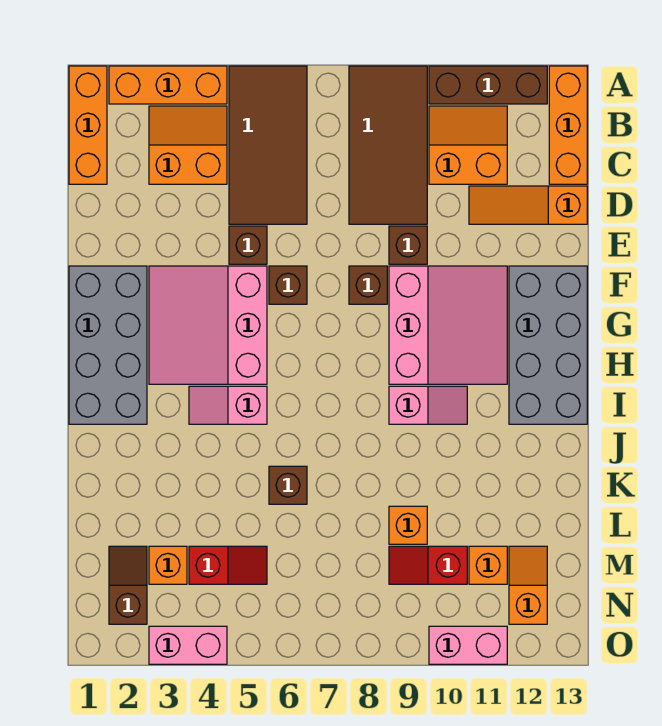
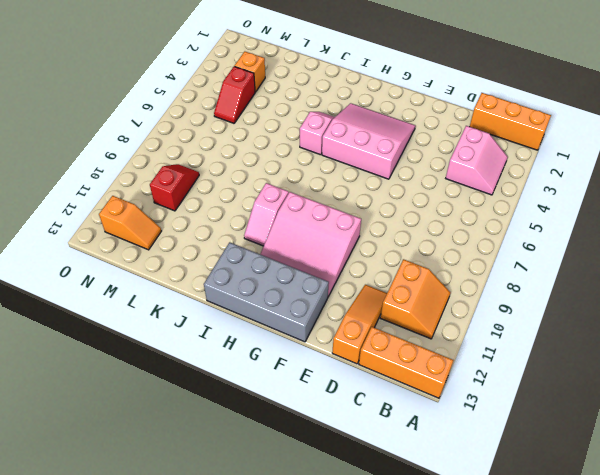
pink 2x2 slope [446,126,508,195] -> orange 2x2 slope [149,106,227,184]
none -> orange 1x3 brick [109,66,227,104]
none -> brown 2x4 tile [229,66,307,224]
none -> brown 2x4 tile [349,66,427,224]

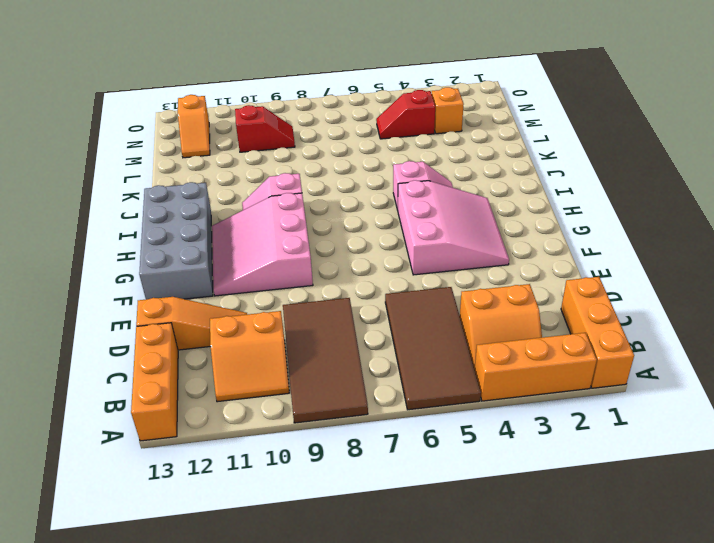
none -> brown 1x3 brick [429,66,547,104]
none -> brown 1x1 brick [229,226,267,264]
none -> brown 1x1 brick [389,226,427,264]

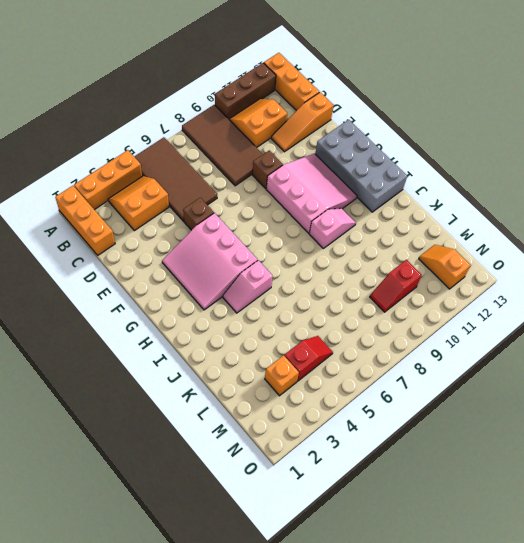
none -> grey 2x4 brick [69,266,147,424]
none -> brown 1x1 brick [269,266,307,304]
none -> brown 1x1 brick [349,266,387,304]

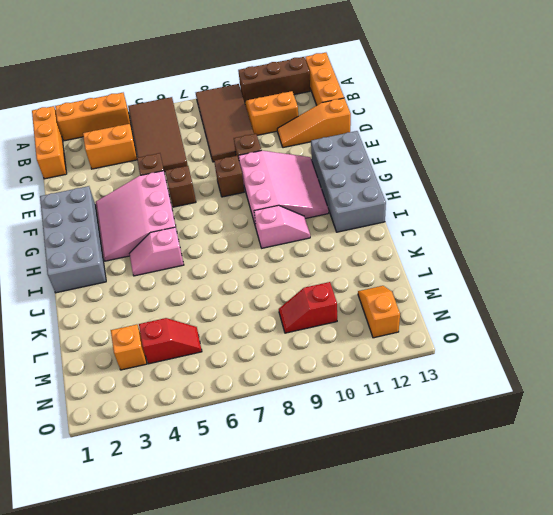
none -> brown 1x1 brick [269,466,307,504]
none -> orange 1x1 brick [389,506,427,544]
none -> brown 1x2 slope [109,546,147,624]

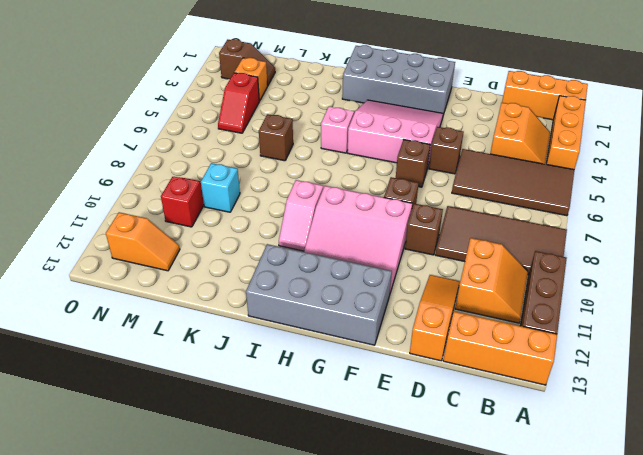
cyan 1x1 brick [201,163,240,212] -> orange 1x1 brick [389,506,427,544]
none -> orange 1x1 brick [469,546,507,584]
none -> pink 1x2 brick [149,626,227,664]
none -> pink 1x2 brick [429,626,507,664]

